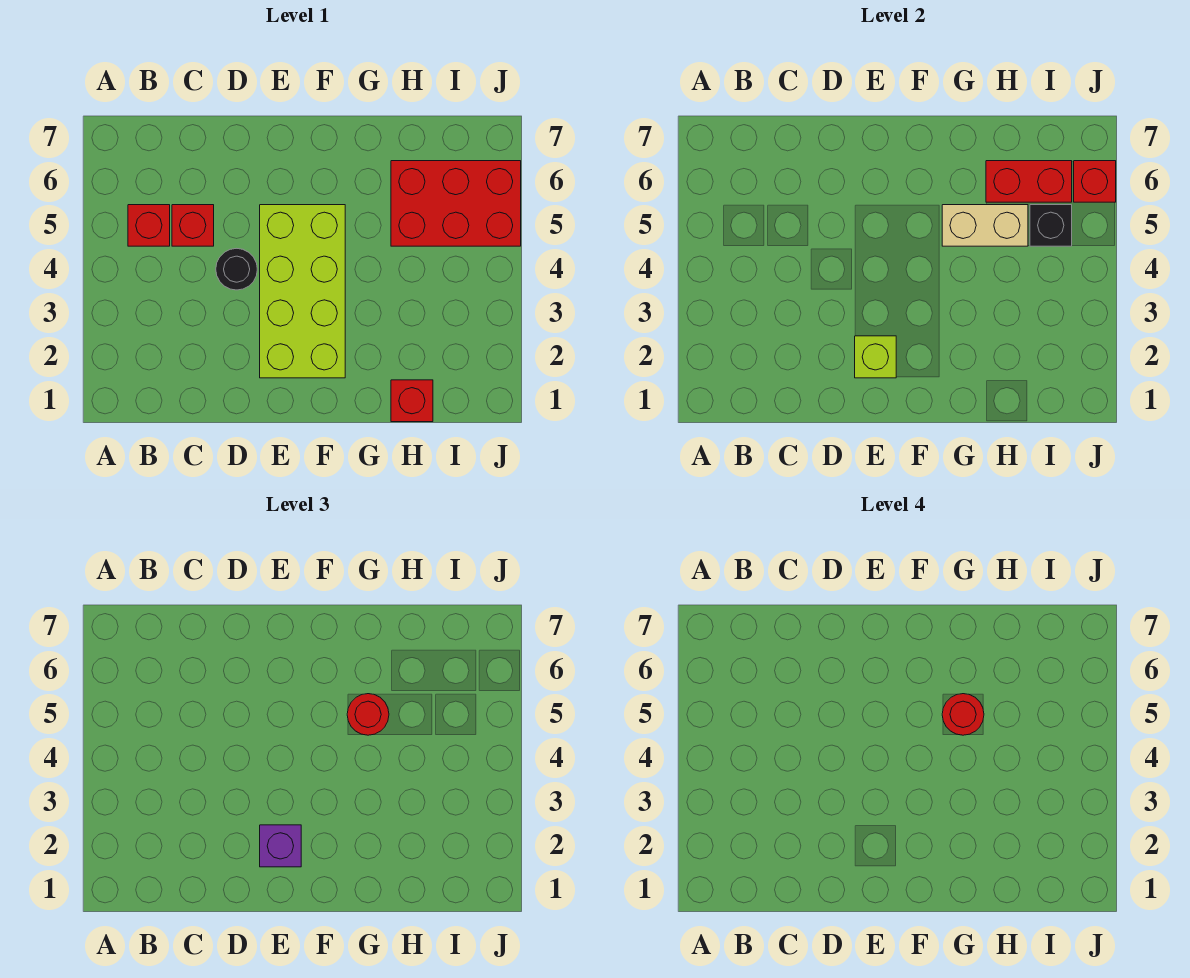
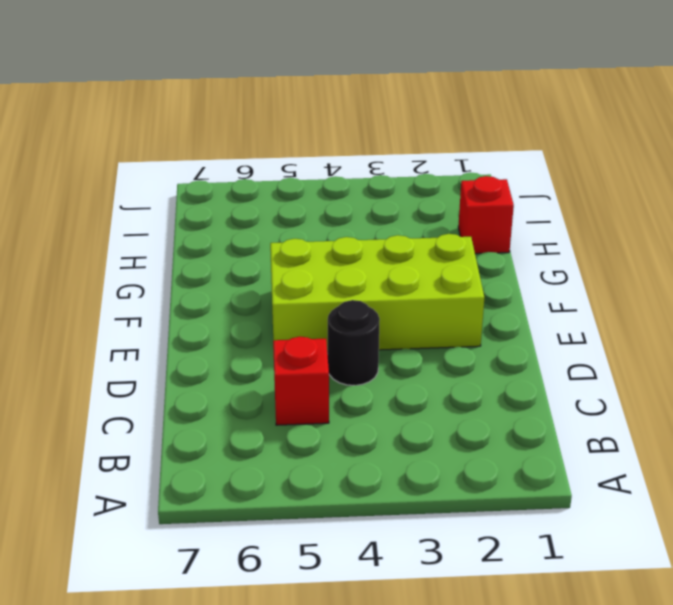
none -> red 1x1 brick [128,205,170,246]
none -> red 2x3 brick [391,161,521,246]
none -> lime 1x1 brick [855,336,896,378]

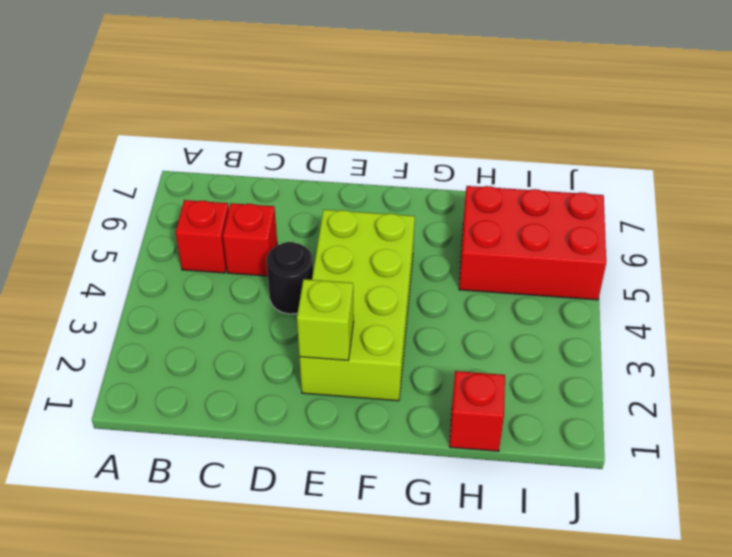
none -> tan 1x2 brick [942,205,1028,246]
none -> red 1x2 brick [986,161,1072,202]
none -> black 1x1 brick [1030,205,1072,246]

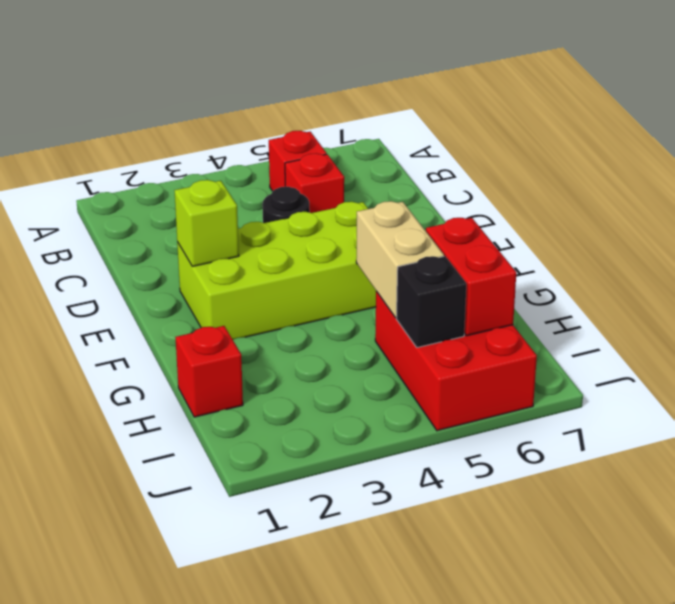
none -> red 1x1 brick [1074,161,1116,202]
none -> purple 1x1 brick [260,825,301,867]
none -> red 1x1 round brick [347,694,389,735]

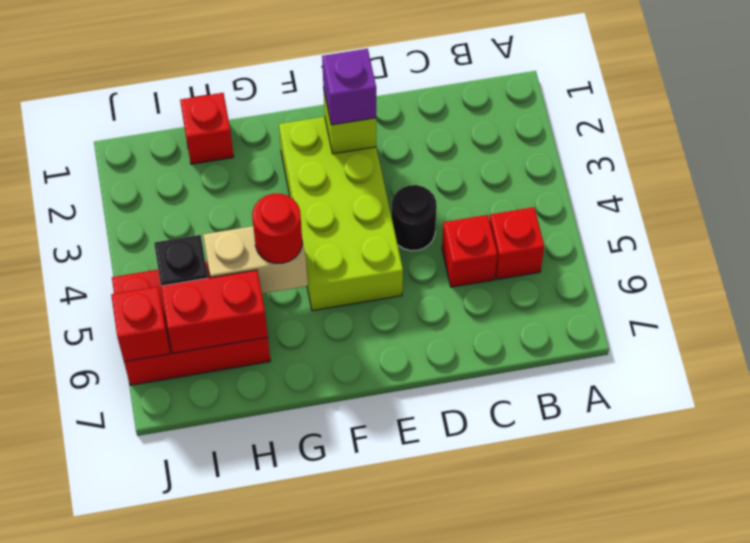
none -> red 1x1 round brick [942,694,984,735]

